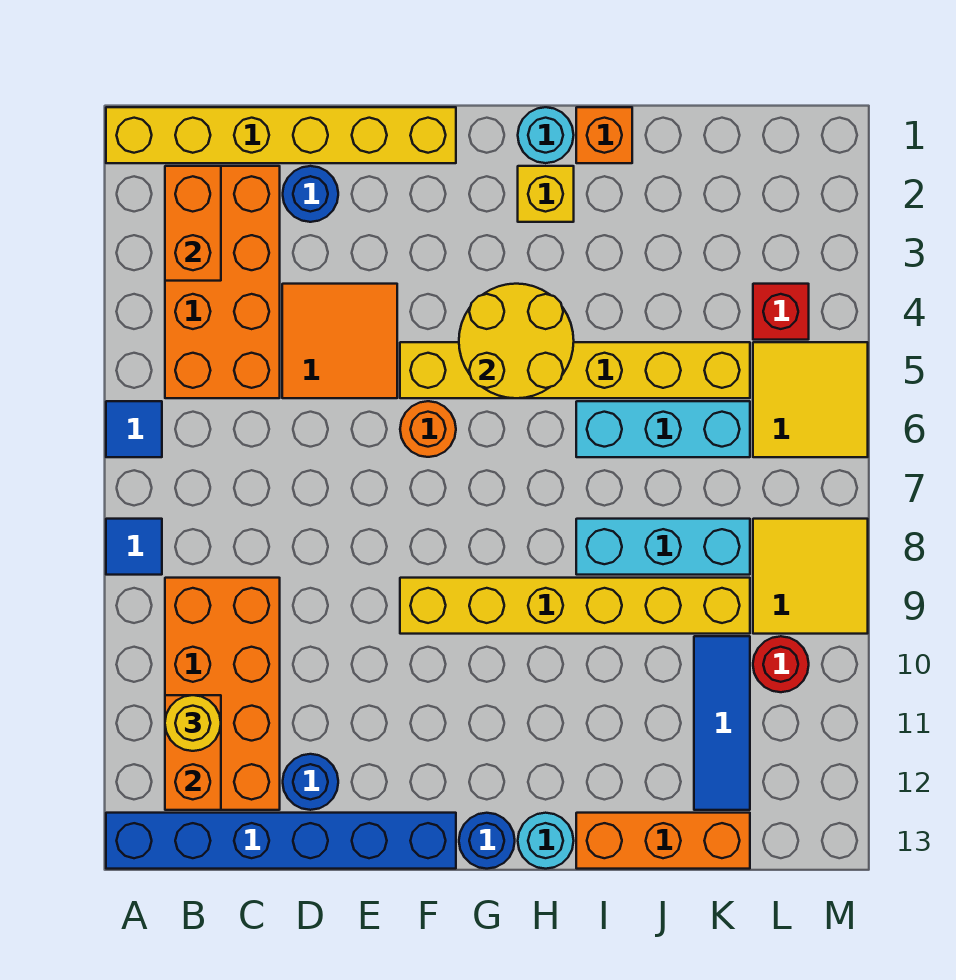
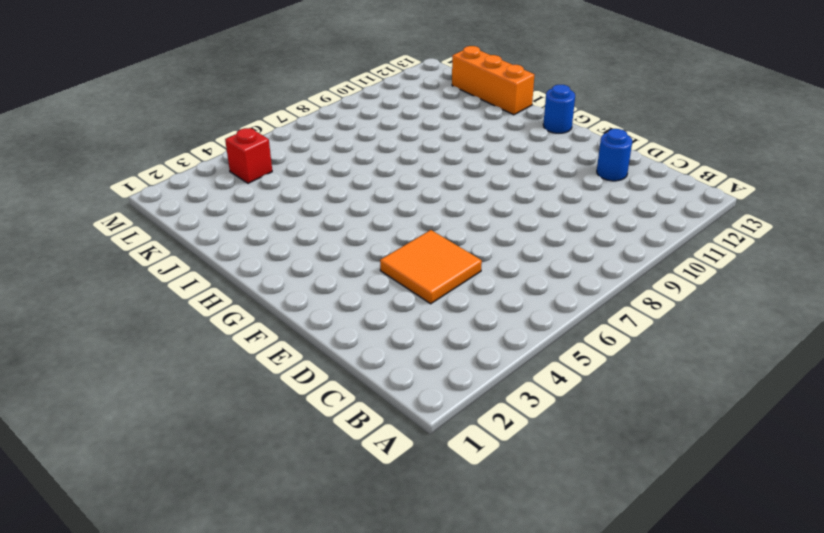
none -> yellow 1x6 brick [106,107,456,163]
none -> blue 1x1 tile [106,401,162,457]
none -> blue 1x1 tile [106,519,162,575]

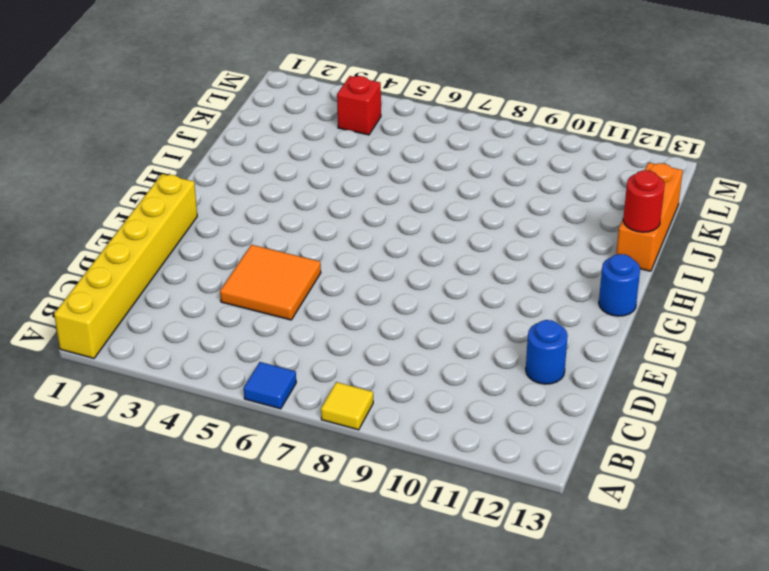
yellow 1x1 tile [321,382,373,430] -> blue 1x1 tile [106,519,162,575]
red 1x1 round brick [623,170,665,232] -> red 1x1 round brick moved to [753,636,809,692]
none -> blue 1x6 brick [106,813,456,869]
none -> orange 2x4 brick [165,166,280,398]
none -> orange 2x4 brick [165,578,280,810]

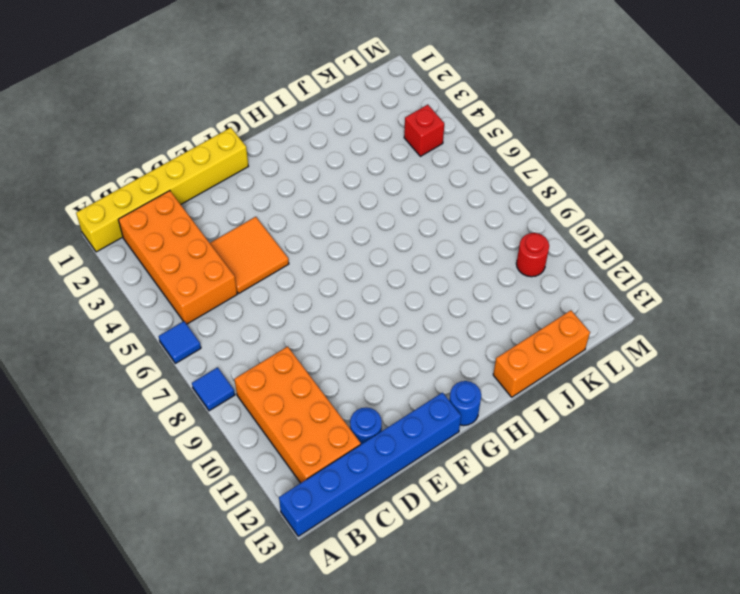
none -> blue 1x1 round brick [283,166,338,222]
none -> yellow 1x6 brick [400,342,750,398]
none -> orange 1x1 round brick [400,401,456,457]

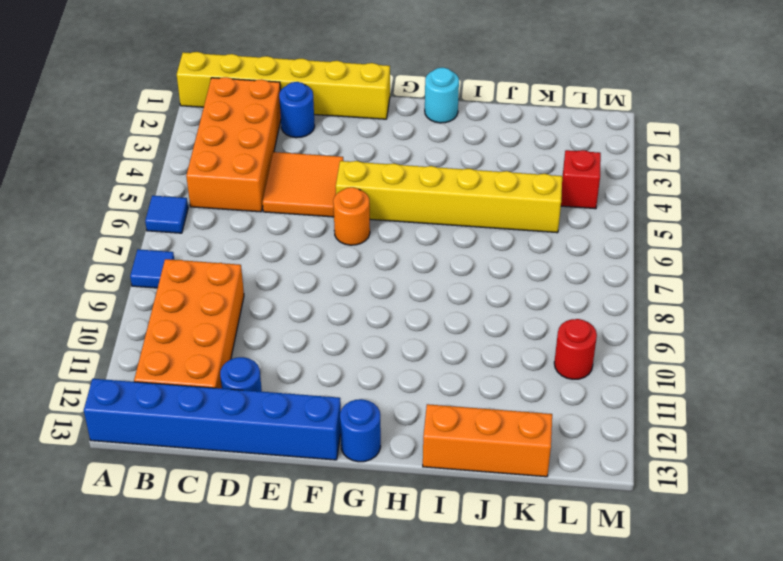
none -> yellow 1x6 brick [400,578,750,634]
none -> yellow 1x1 brick [518,166,574,222]
none -> cyan 1x1 round brick [518,813,574,869]

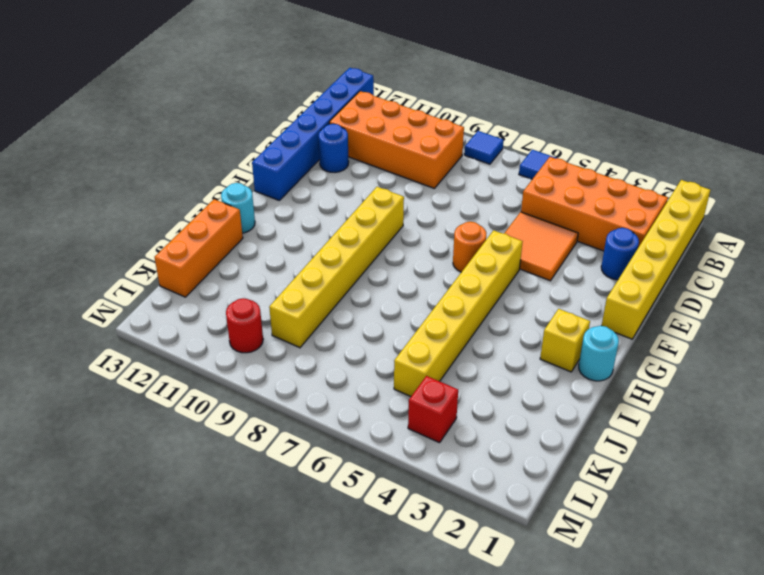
none -> blue 1x1 round brick [459,813,515,869]
none -> orange 1x1 brick [576,107,632,163]
none -> cyan 1x3 brick [576,401,750,457]

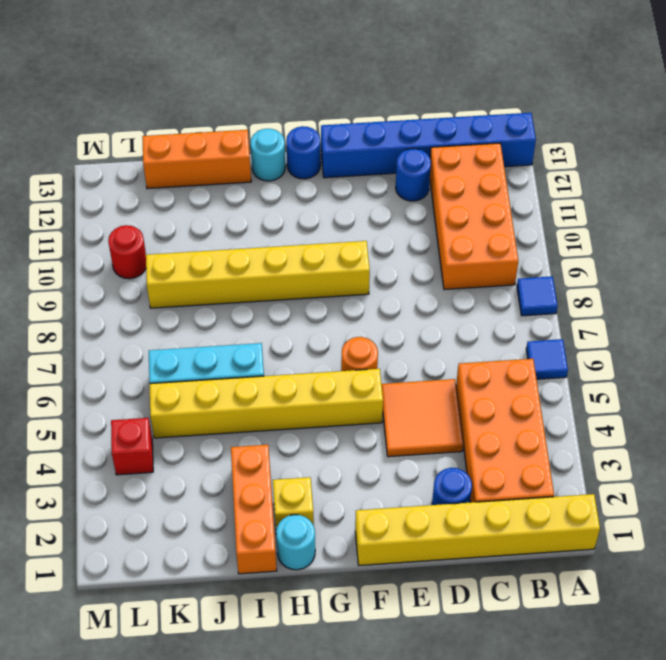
orange 1x3 brick [231,445,277,574] -> orange 1x1 brick [576,107,632,163]
none -> cyan 1x3 brick [576,519,750,575]
none -> blue 1x3 tile [694,636,750,810]
none -> yellow 2x2 tile [753,342,868,457]

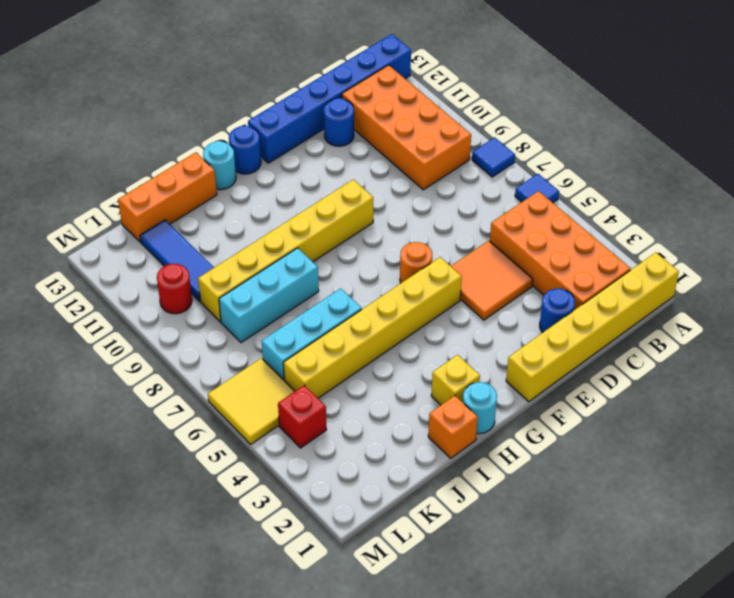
none -> yellow 2x2 tile [753,519,868,634]
none -> orange 1x2 brick [165,166,221,281]
none -> orange 1x2 brick [165,695,221,810]

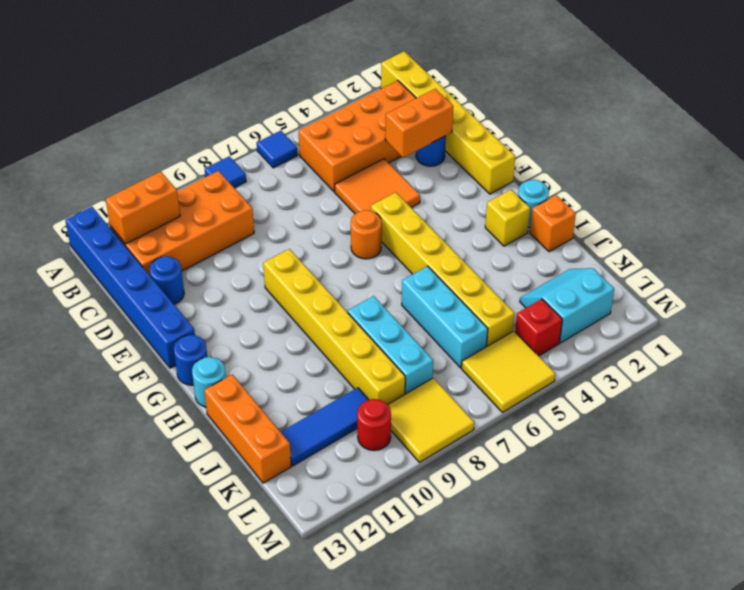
orange 1x2 brick [385,89,453,158] -> orange 1x2 brick moved to [165,166,221,281]
cyan 2x2 slope [520,268,614,343] -> none
none -> yellow 2x2 round brick [459,284,574,398]
none -> yellow 1x1 round brick [165,695,221,751]

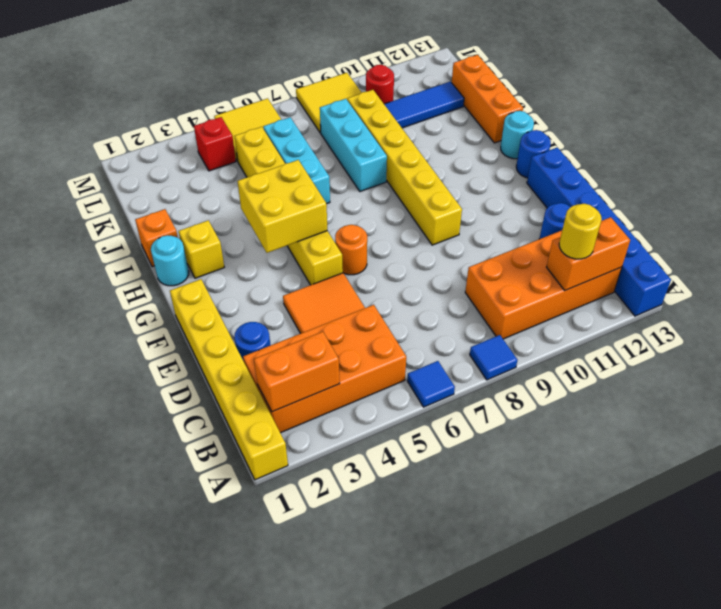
yellow 2x2 brick [238,160,327,253] -> yellow 2x2 round brick [459,284,574,398]

